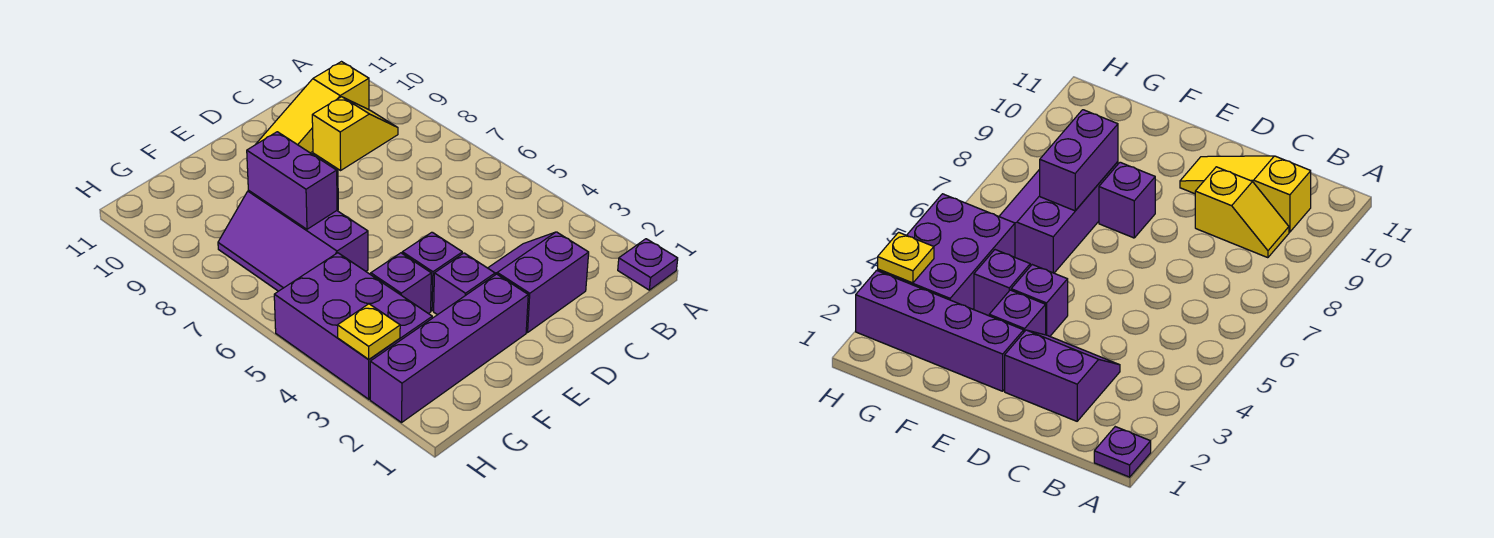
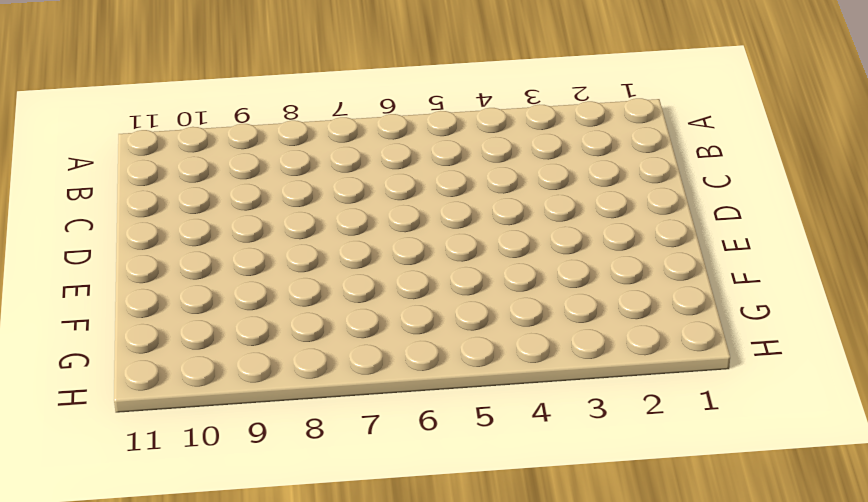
none -> purple 1x1 plate [618,239,678,290]
none -> yellow 1x2 slope [312,97,398,170]
none -> yellow 1x3 slope [256,62,369,153]

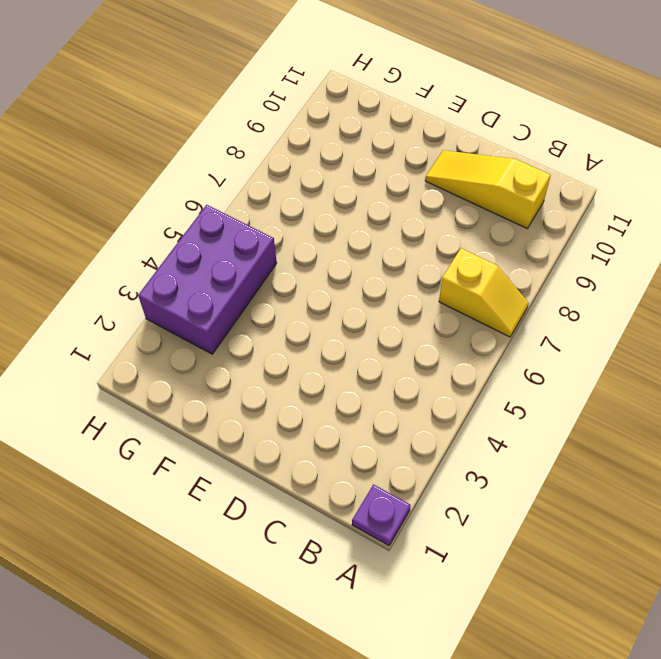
yellow 1x2 slope [439,248,529,337] -> yellow 1x2 slope moved to [312,97,398,170]
none -> purple 2x2 slope [488,232,589,333]
none -> purple 1x4 brick [370,274,528,422]
none -> purple 1x1 brick [434,253,495,315]

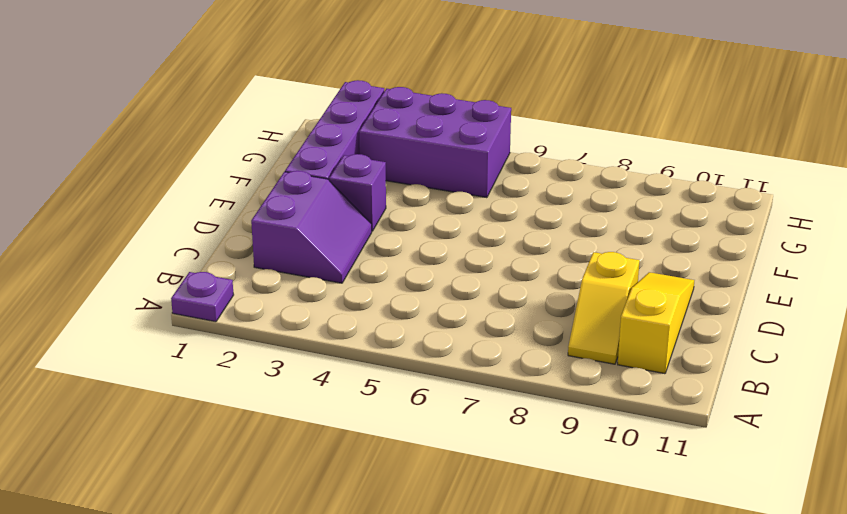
none -> purple 1x1 brick [402,232,462,311]
none -> purple 1x1 brick [1099,162,1155,238]
none -> purple 1x1 brick [371,253,431,314]

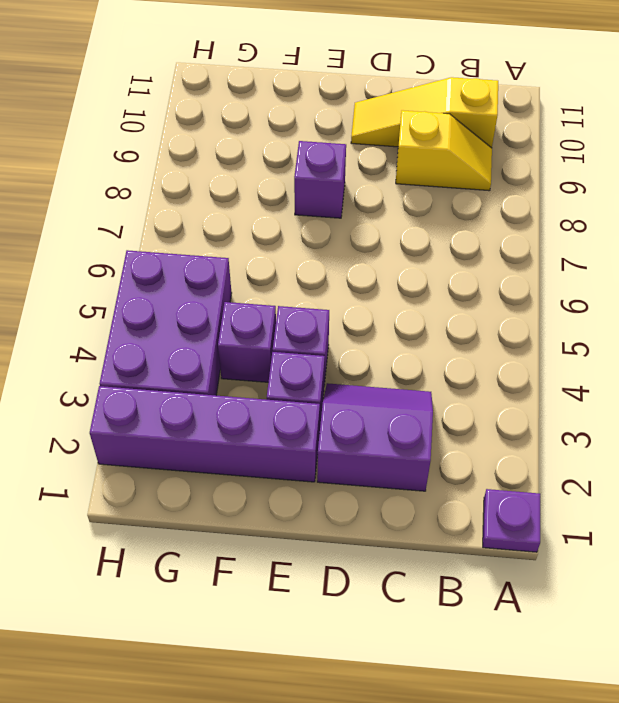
none -> purple 2x3 slope [218,190,368,291]
none -> purple 1x2 brick [247,132,337,229]
none -> yellow 1x1 plate [338,304,400,359]

